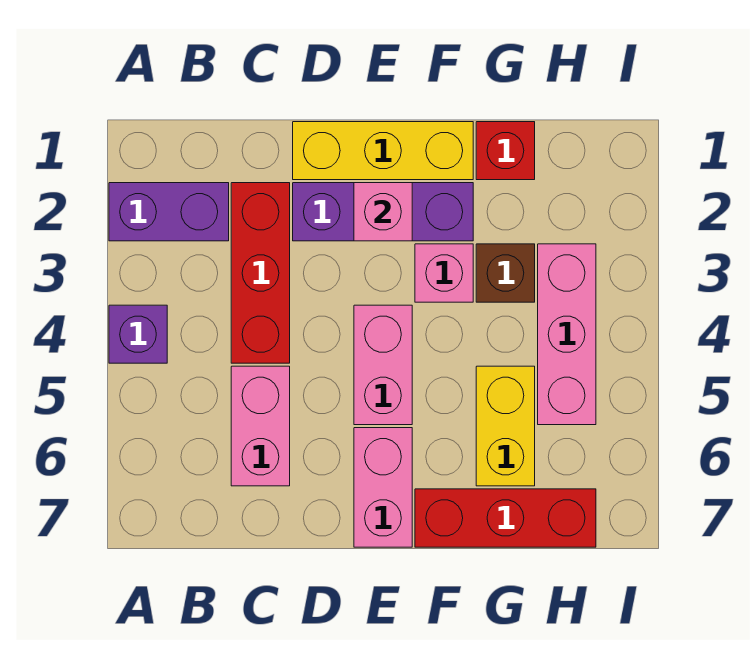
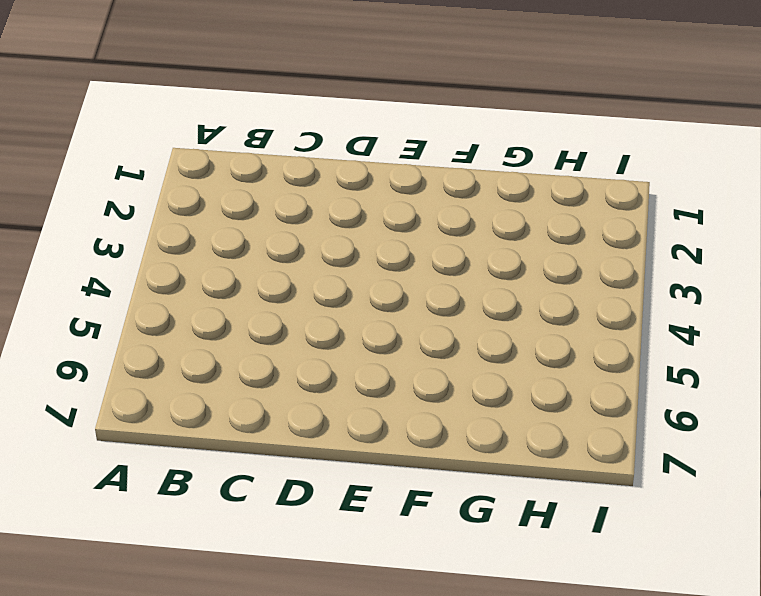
none -> purple 1x2 brick [109,183,229,241]
none -> purple 1x1 brick [109,305,167,363]
none -> red 1x3 brick [231,183,290,363]

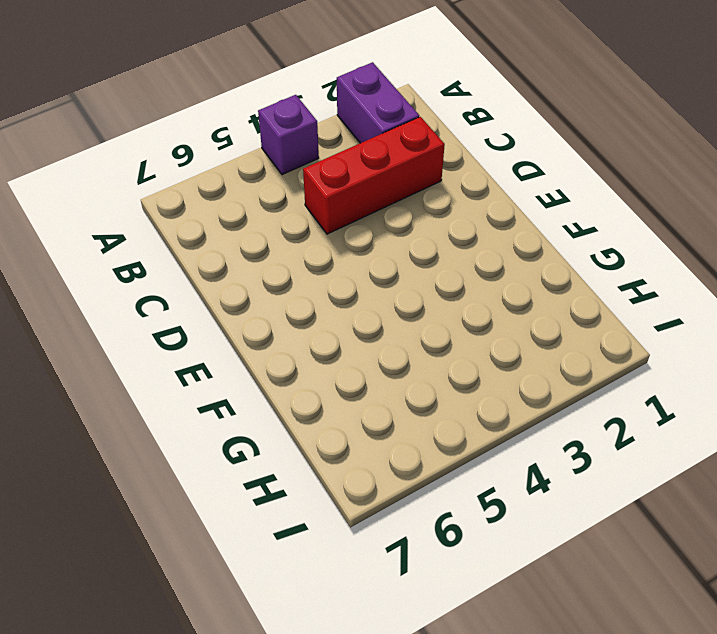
none -> pink 1x2 brick [231,366,290,486]
none -> yellow 1x3 brick [293,122,473,180]
none -> purple 1x3 brick [293,183,473,241]

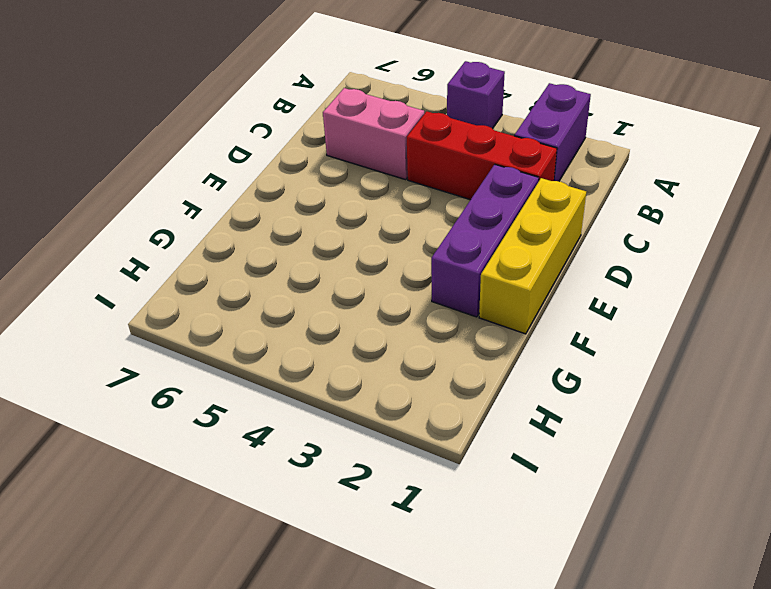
none -> pink 1x2 brick [354,305,412,425]
none -> pink 1x2 brick [354,428,412,547]
none -> pink 1x1 brick [415,244,473,302]

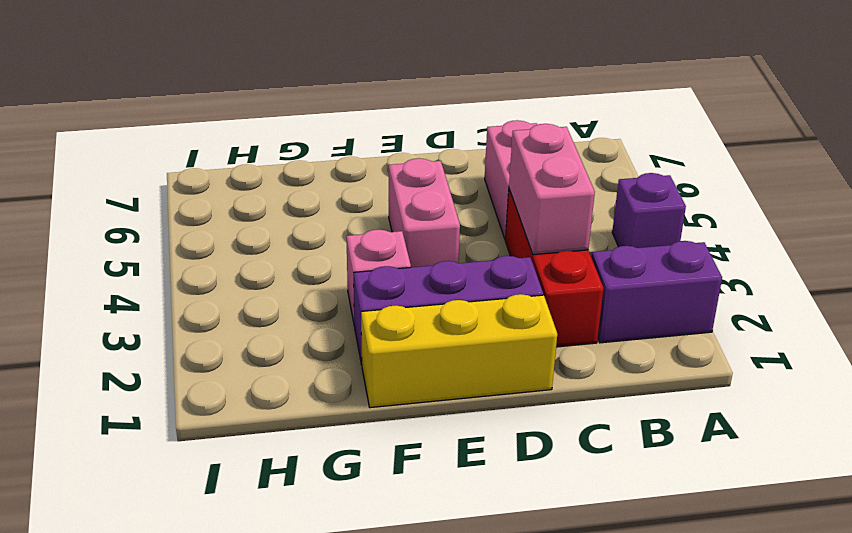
pink 1x2 brick [509,124,595,255] -> pink 1x2 brick moved to [354,428,412,547]
none -> red 1x3 brick [415,489,596,547]
none -> red 1x1 brick [476,122,535,180]
none -> brown 1x1 brick [476,244,535,302]

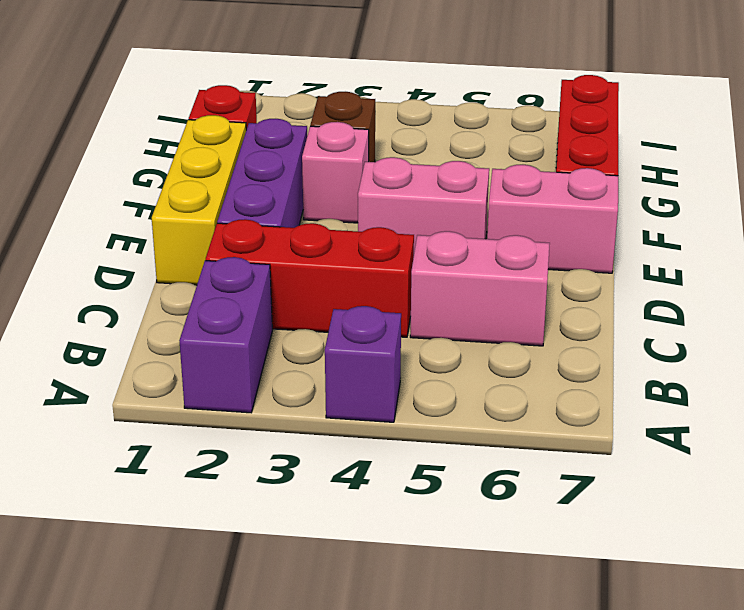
none -> yellow 1x2 brick [476,366,535,486]
none -> pink 1x3 brick [538,244,596,425]
none -> pink 1x1 brick [354,183,412,241]

